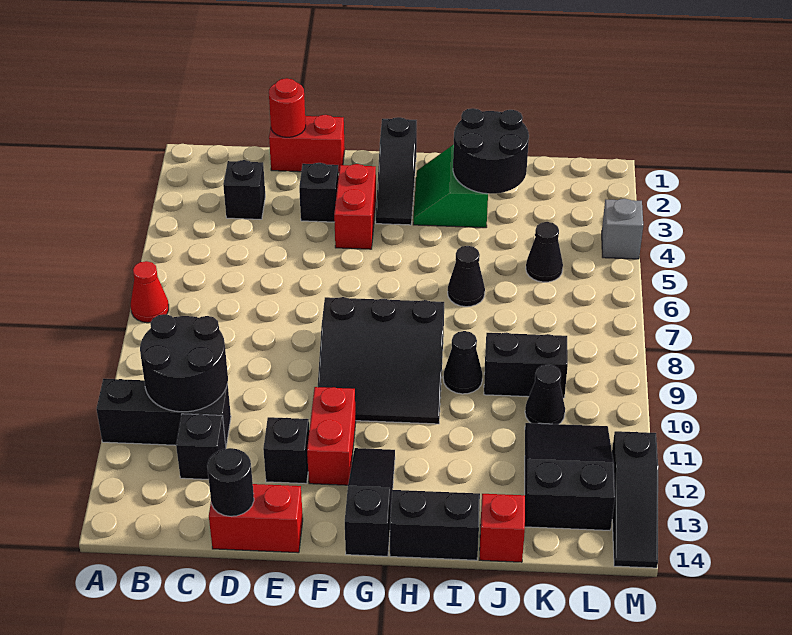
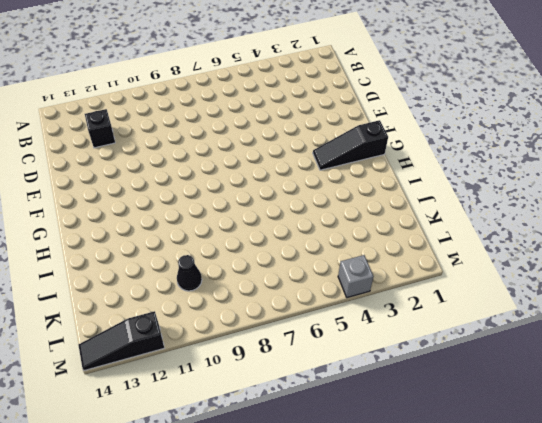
none -> red 1x1 cone [131,261,169,323]
none -> black 1x3 brick [97,379,231,445]
none -> black 1x1 brick [223,160,265,219]

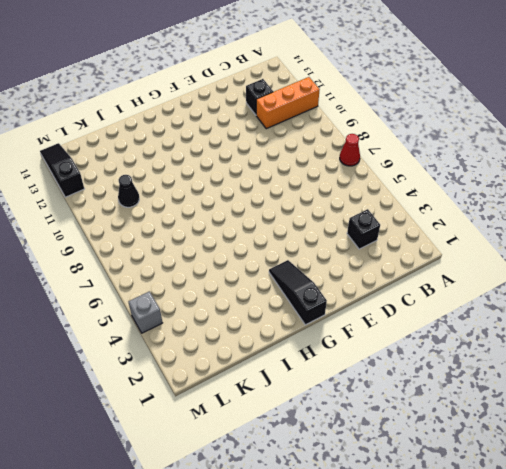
orange 1x3 brick [256,77,320,129] -> black 1x3 brick [97,379,231,445]
none -> red 1x2 brick [269,115,345,173]
none -> red 1x2 brick [209,484,303,553]
none -> black 1x1 brick [299,163,339,222]

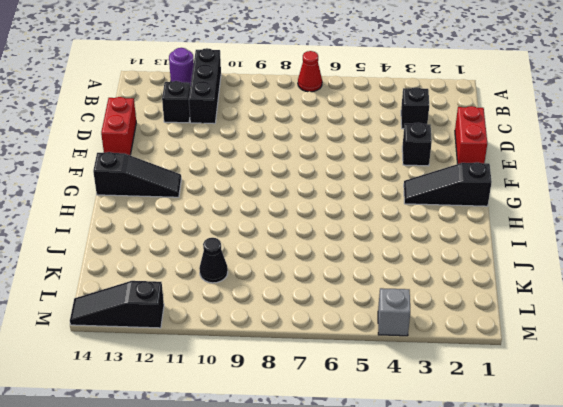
purple 1x1 round brick [169,48,194,86] -> none
none -> black 1x1 brick [263,417,309,484]
none -> red 1x2 brick [334,164,376,249]
none -> black 3x3 slope [318,297,444,424]

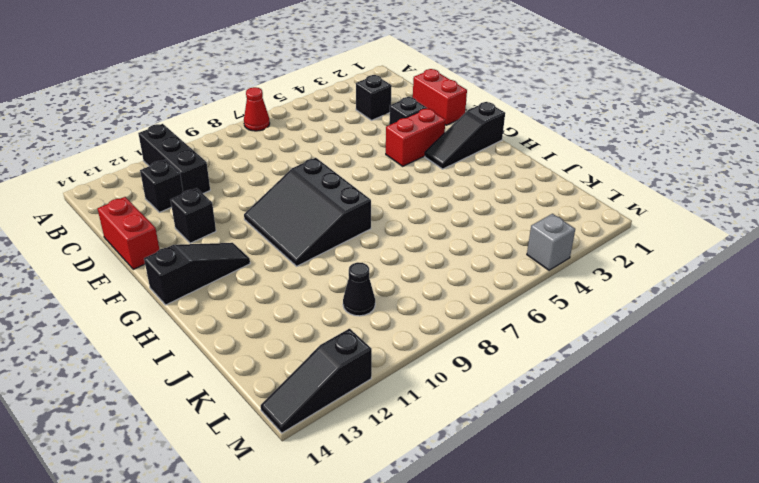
none -> red 1x2 brick [307,387,356,485]
none -> green 2x2 slope [413,145,488,228]
none -> black 1x2 brick [390,490,480,560]

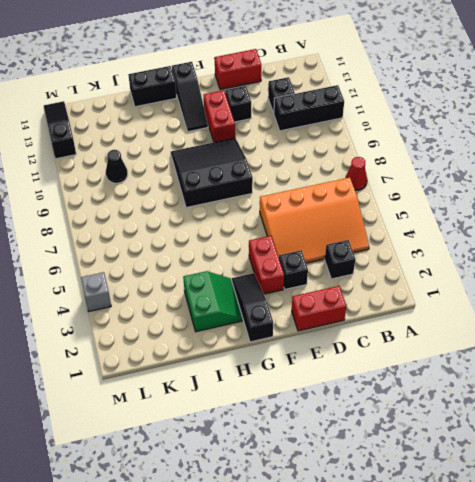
orange 3x4 slope [260,178,369,263] -> none
none -> black 1x1 cone [448,246,485,307]
none -> black 1x1 cone [443,331,483,394]
none -> black 1x2 brick [484,332,568,398]

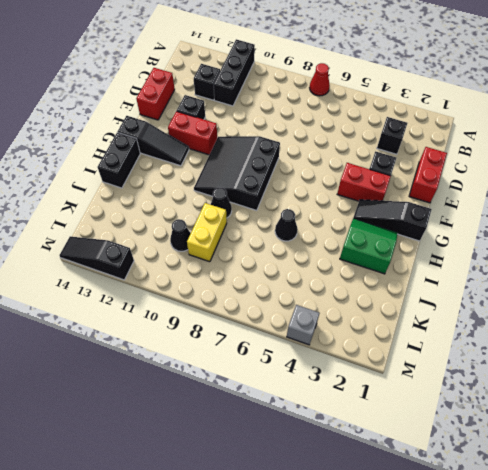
yellow 1x2 brick [187,203,227,262] -> black 1x2 brick [484,332,568,398]
none -> red 1x1 brick [480,494,525,562]
none -> black 1x1 cone [526,222,563,282]
none -> black 2x3 slope [525,423,615,530]

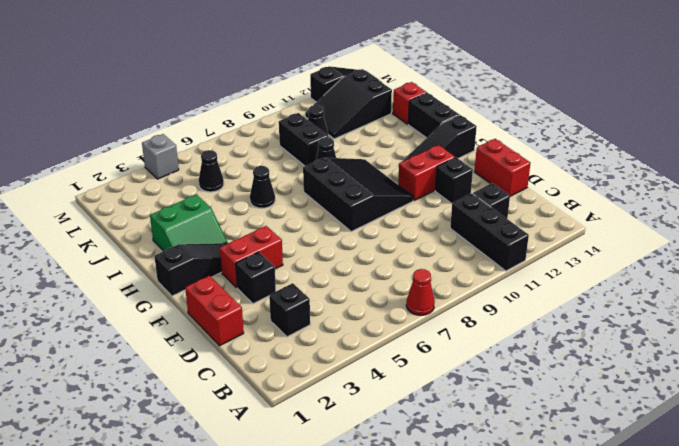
none -> black 2x2 round brick [140,314,228,412]
none -> red 1x1 round brick [269,78,306,137]
none -> black 1x1 round brick [207,448,254,516]

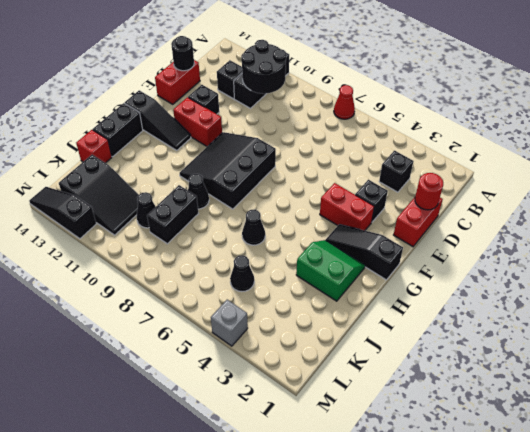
none -> black 2x2 round brick [453,108,529,194]

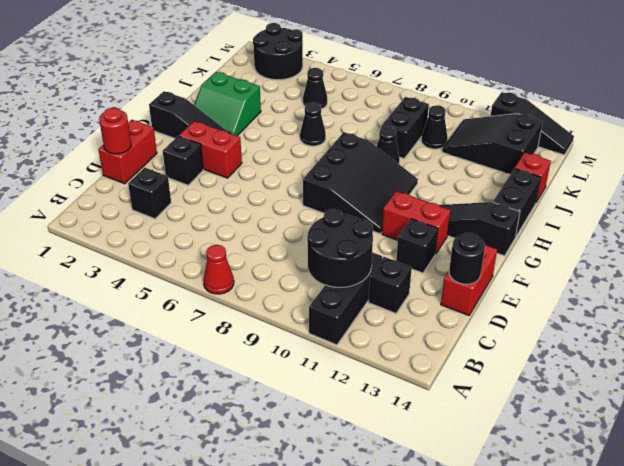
black 2x2 round brick [253,23,303,80] -> black 2x2 round brick moved to [453,108,529,194]
none -> grey 1x1 brick [602,199,643,259]

